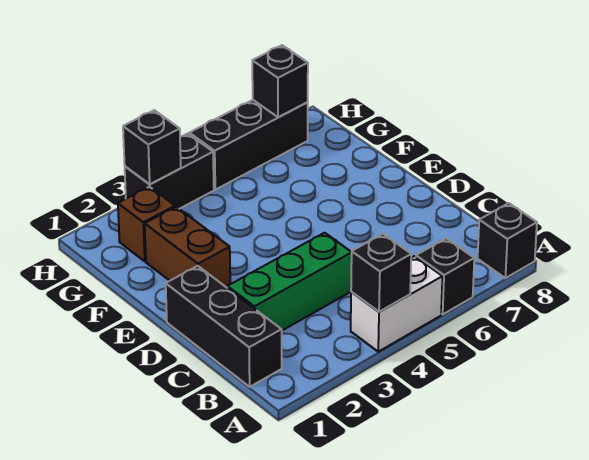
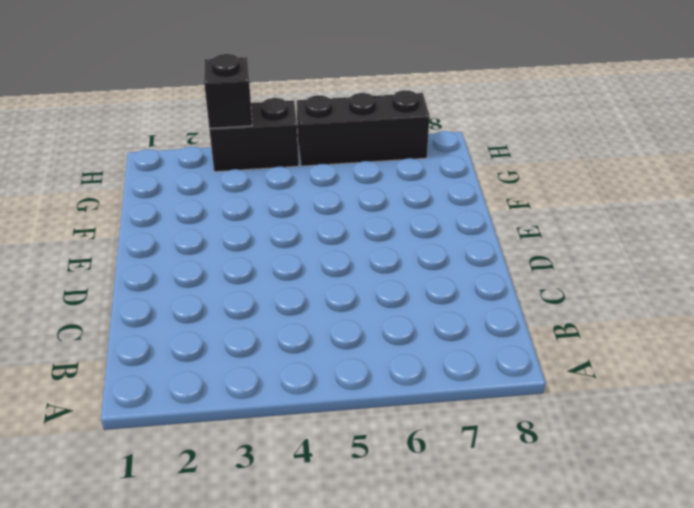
none -> white 1x2 brick [351,256,443,352]
none -> black 1x1 brick [416,238,474,314]
none -> black 1x1 brick [478,203,537,278]

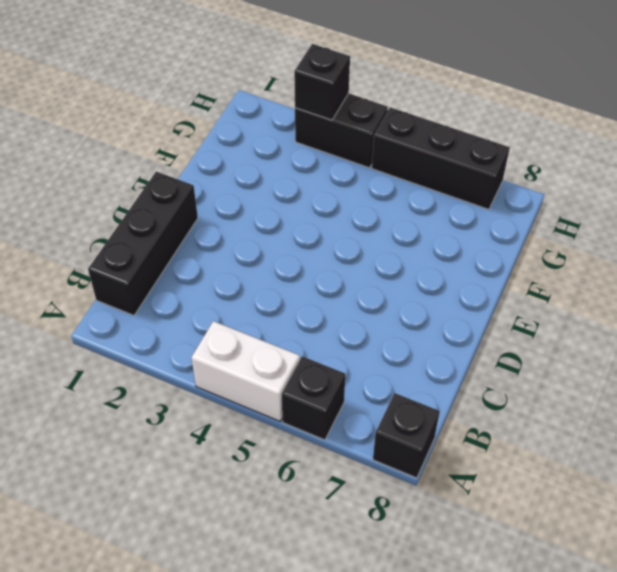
none -> green 1x3 brick [227,233,352,330]
none -> brown 1x2 brick [145,207,230,287]
none -> brown 1x1 brick [118,187,175,261]

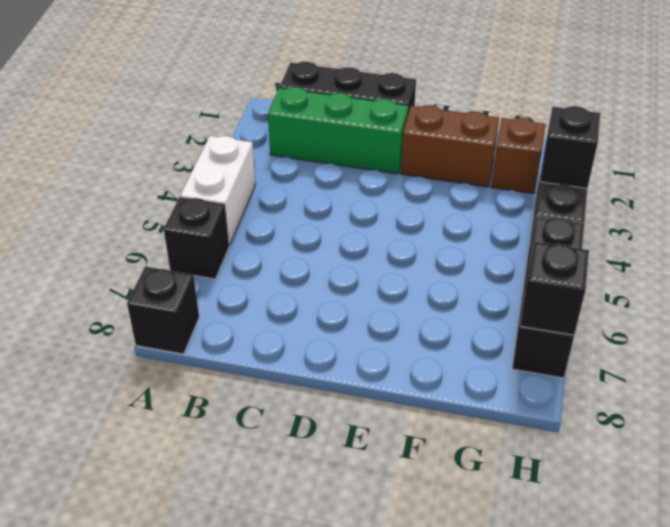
green 1x3 brick [268,87,409,174] -> green 1x3 brick turned to [227,233,352,330]
none -> black 1x1 brick [351,234,411,312]

